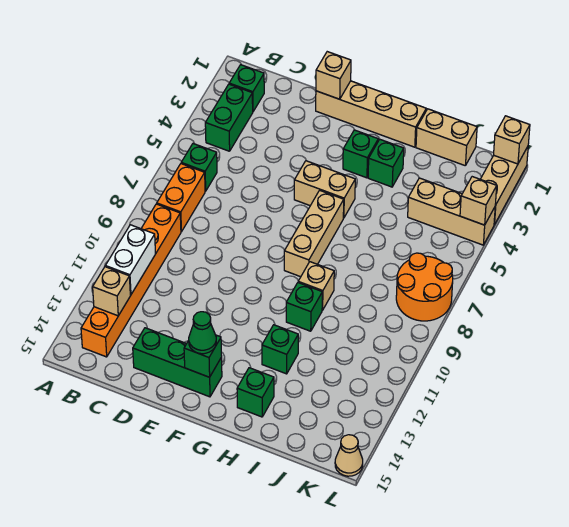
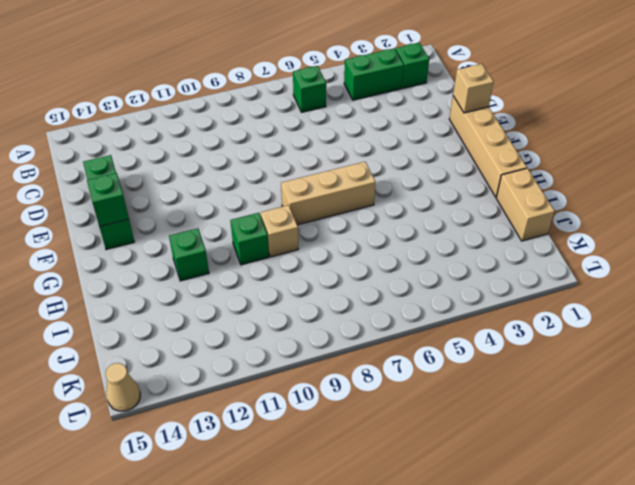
none -> orange 1x2 brick [157,164,205,232]
none -> orange 1x6 brick [81,204,181,357]
none -> tan 1x2 brick [294,161,355,218]

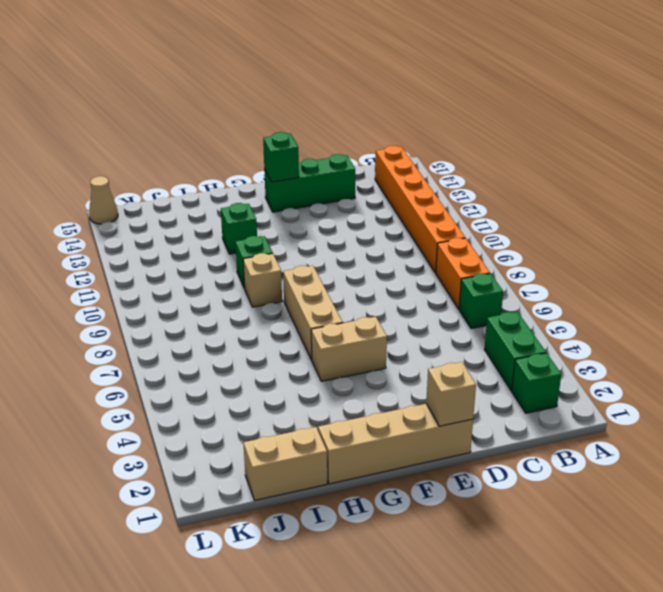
none -> green 1x1 brick [343,130,378,178]
none -> green 1x1 brick [368,139,404,187]
none -> green 1x1 brick [237,368,274,417]

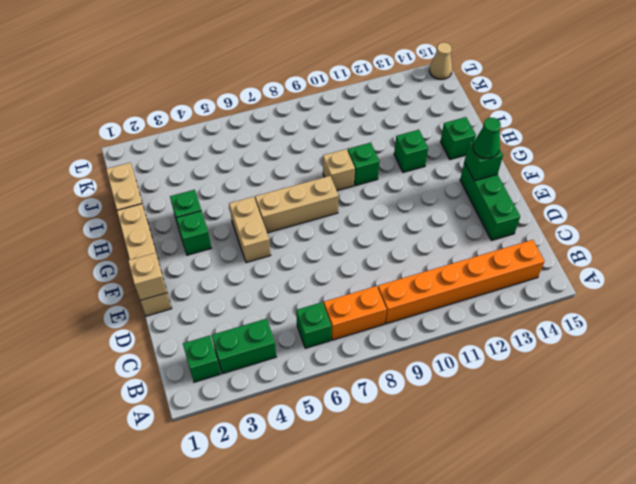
none -> tan 1x3 brick [408,178,495,245]
none -> orange 2x2 round brick [396,253,453,321]
none -> tan 1x3 brick [481,147,528,225]

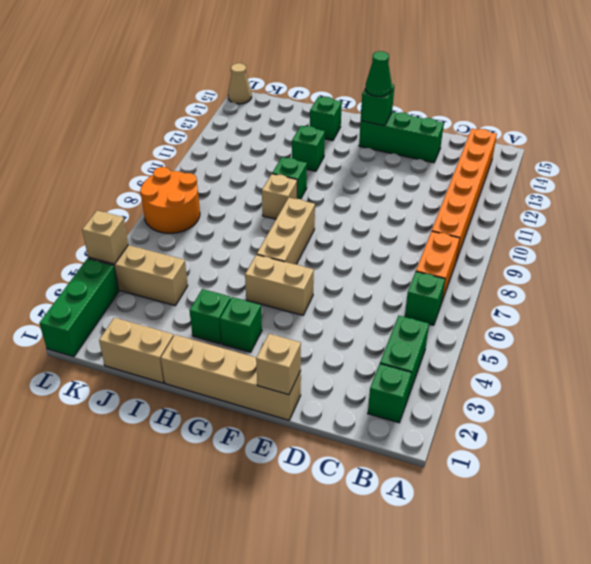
green 1x3 brick [40,258,119,357] -> tan 1x3 brick [481,147,528,225]
none -> white 1x2 brick [105,225,156,295]
none -> tan 1x1 brick [93,267,130,316]
none -> tan 1x1 brick [494,116,530,164]

